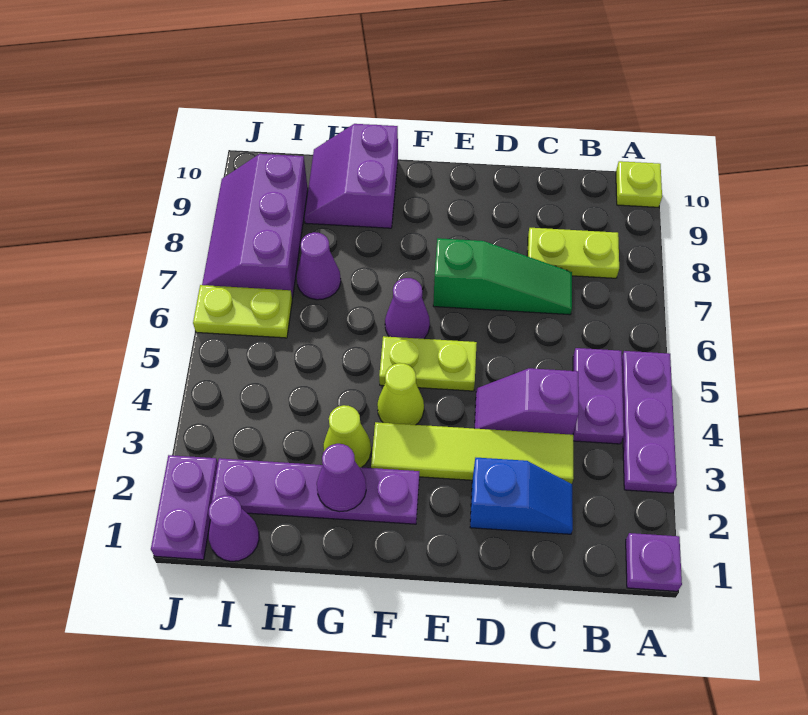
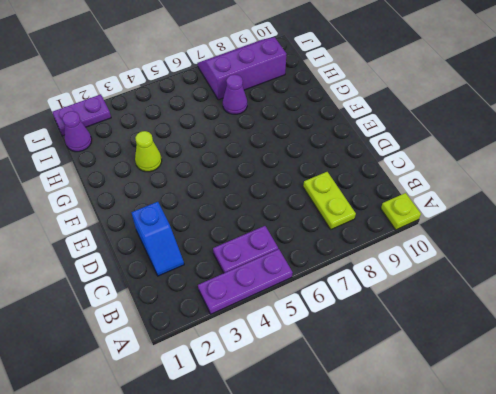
none -> purple 1x1 plate [626,533,682,591]
none -> lime 1x4 tile [371,422,574,484]
none -> purple 1x2 slope [474,368,579,435]

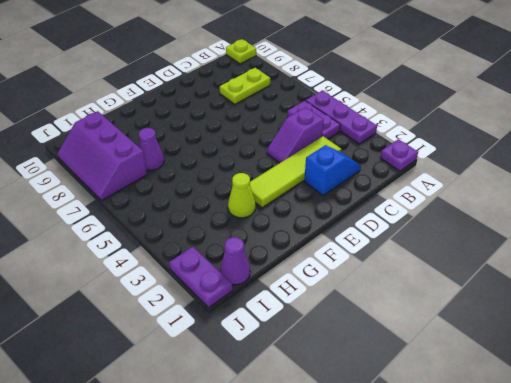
none -> green 1x3 slope [433,238,572,315]
none -> lime 1x2 plate [379,336,477,391]
none -> purple 1x4 plate [212,458,419,524]

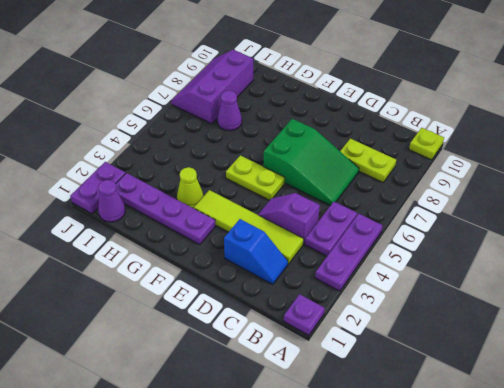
green 2x3 slope [264,119,359,205] -> green 1x3 slope [433,238,572,315]
none -> lime 1x1 cone [377,363,424,425]
none -> purple 1x1 cone [385,278,430,339]
none -> purple 2x2 slope [304,124,398,228]

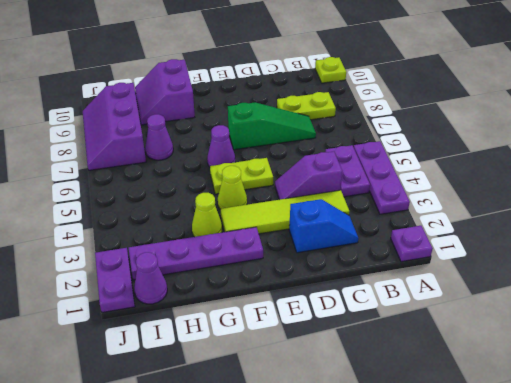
none -> lime 1x2 plate [193,285,292,338]
none -> purple 1x1 cone [317,444,366,512]

